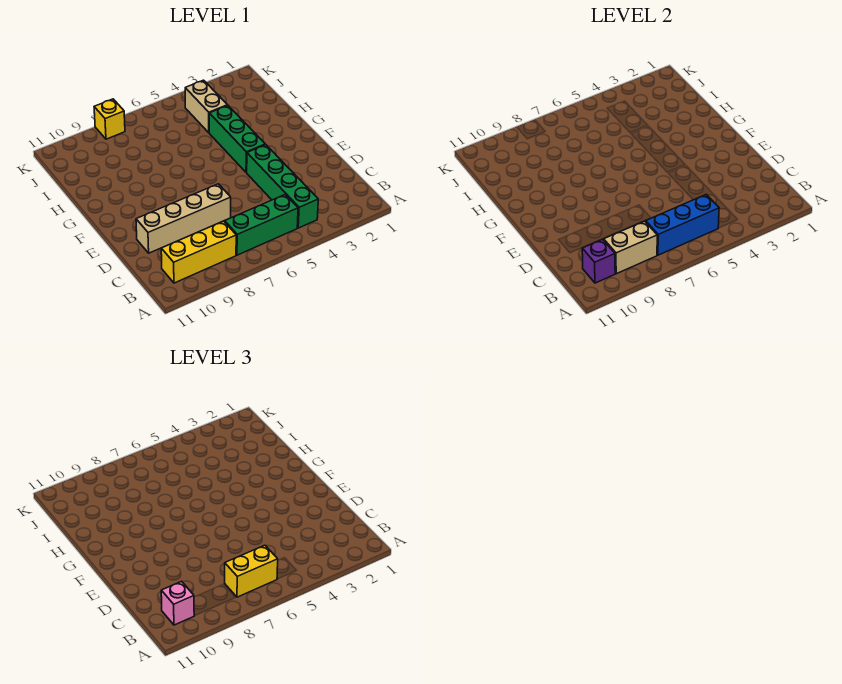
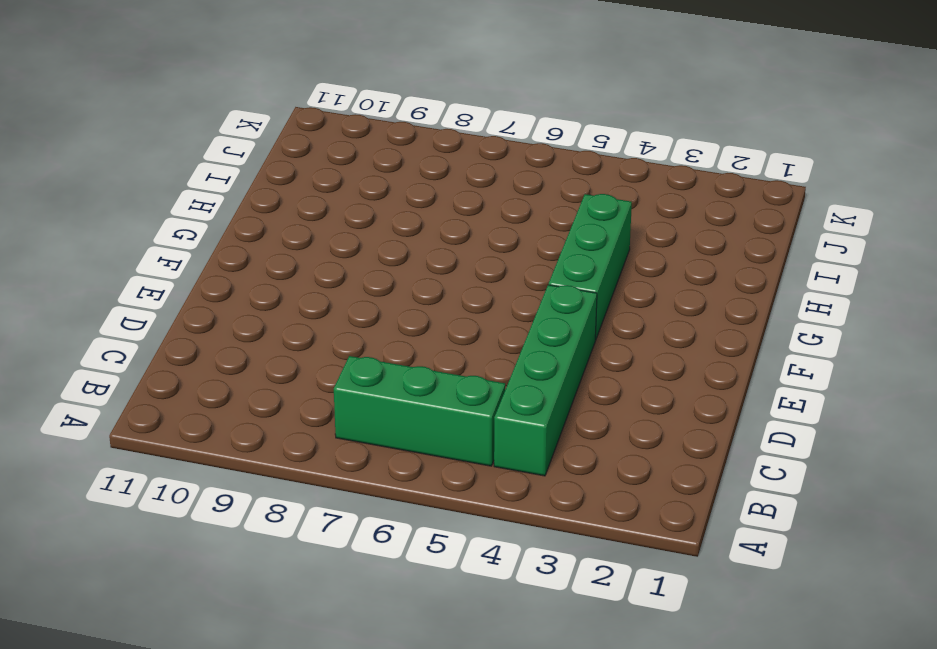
none -> yellow 1x3 brick [161,221,236,283]
none -> tan 1x4 brick [136,184,231,253]
none -> tan 1x2 brick [185,80,227,133]

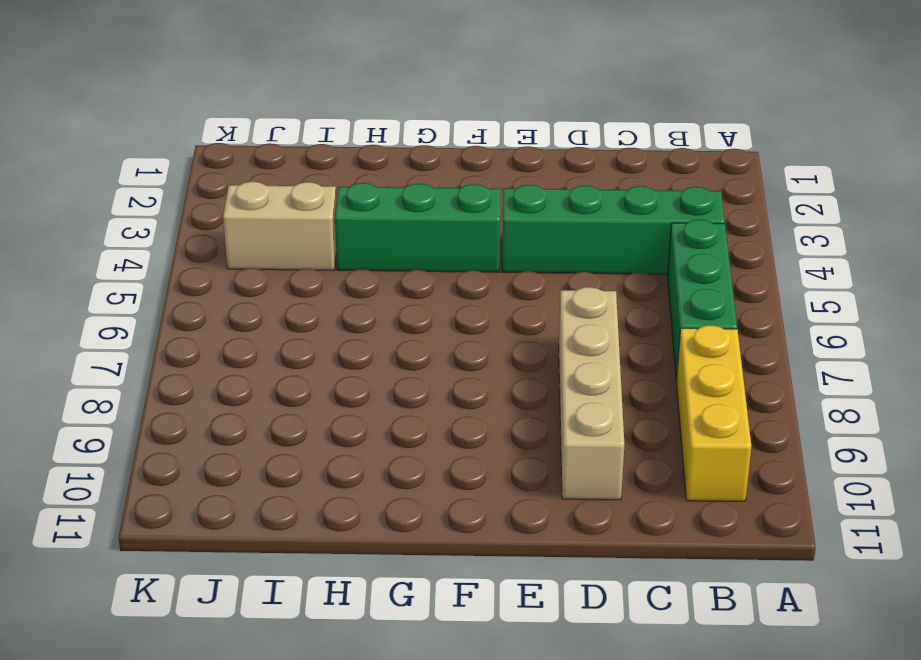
none -> yellow 1x1 brick [94,99,125,139]
none -> blue 1x3 brick [646,195,719,255]
none -> tan 1x2 brick [604,221,657,274]

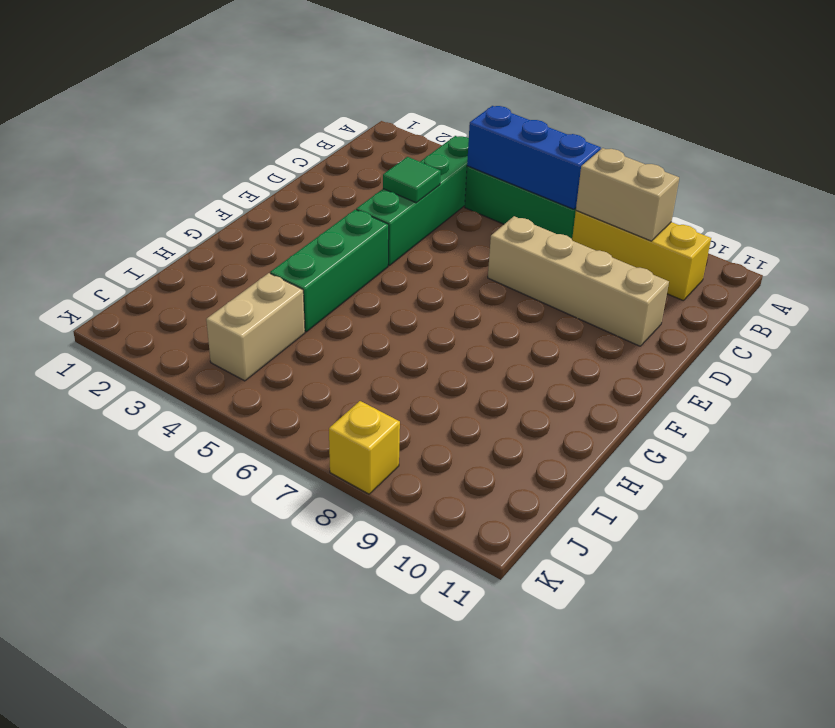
green 1x1 tile [383,157,441,203] -> none
none -> purple 1x1 brick [582,239,615,283]
none -> yellow 1x2 brick [225,545,278,597]
none -> pink 1x1 brick [161,581,194,625]

